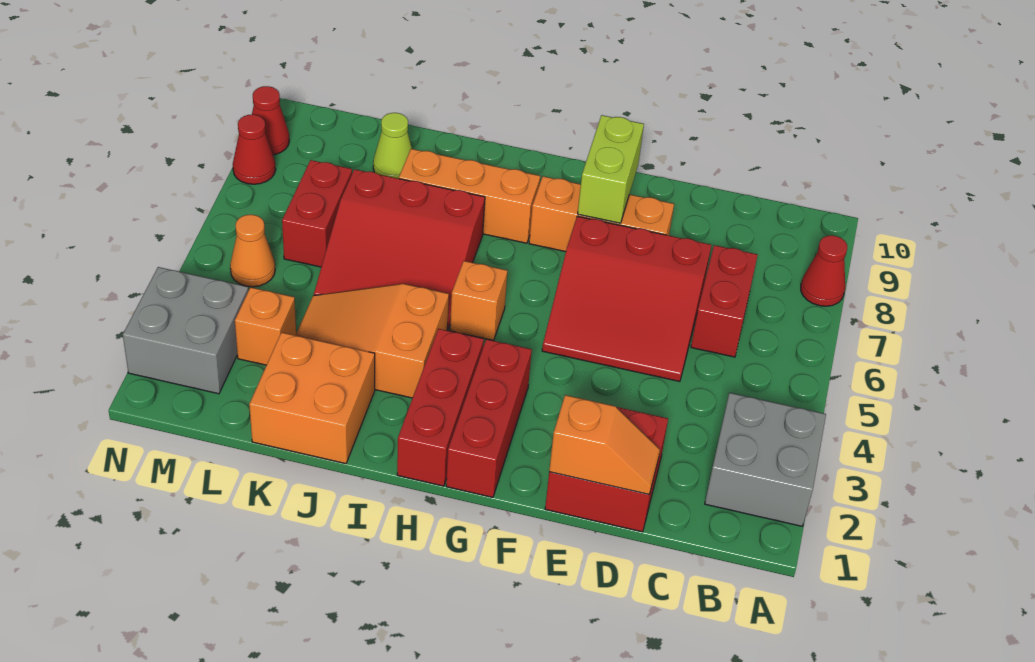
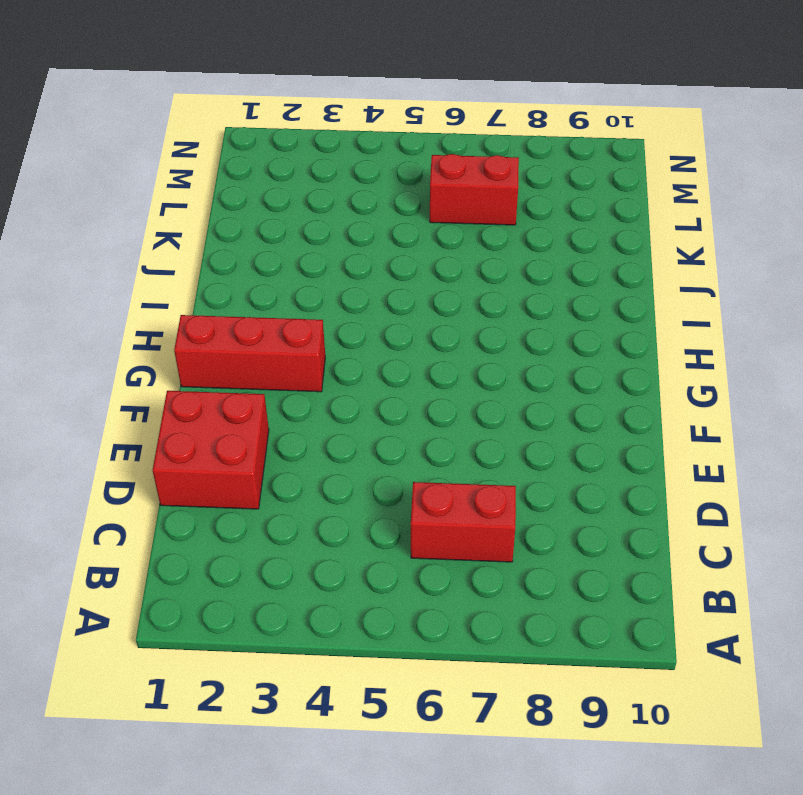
none -> grey 2x2 brick [705,393,826,526]
none -> red 1x1 cone [801,235,847,306]
none -> red 3x3 slope [542,216,711,382]

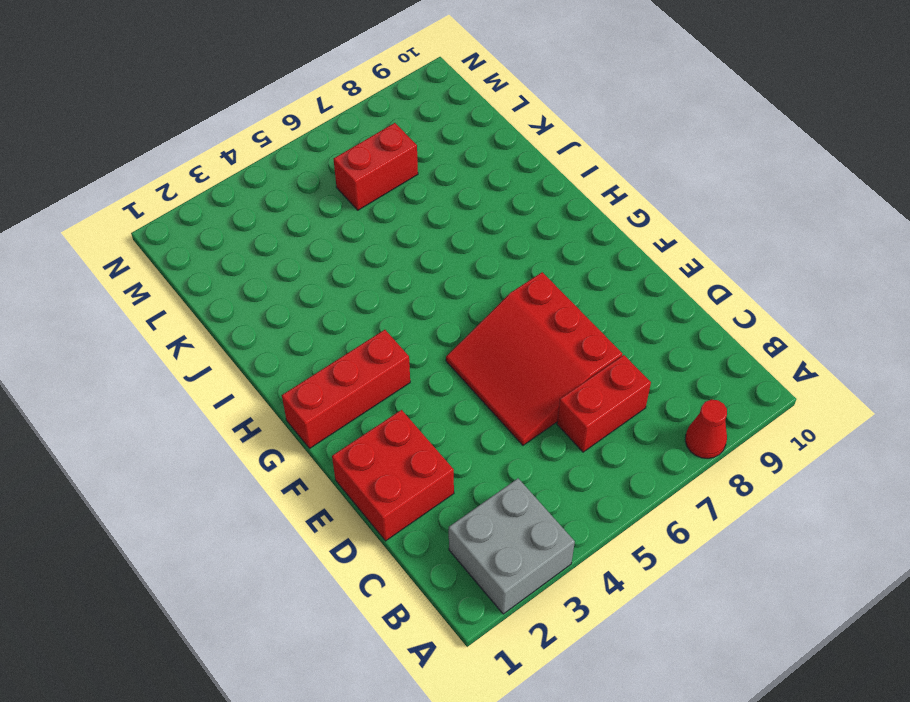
none -> orange 1x3 brick [529,176,674,252]
none -> red 1x3 brick [397,329,484,486]
none -> orange 1x1 brick [450,261,507,341]

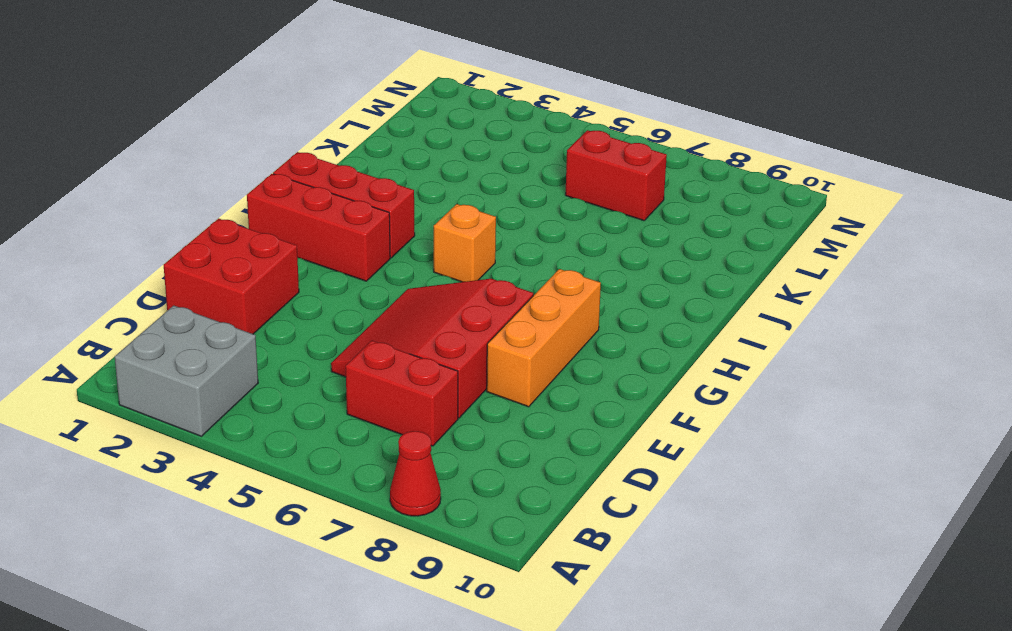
none -> orange 1x3 brick [399,149,540,243]
none -> orange 2x3 slope [296,284,449,398]
none -> red 3x3 slope [314,169,485,331]

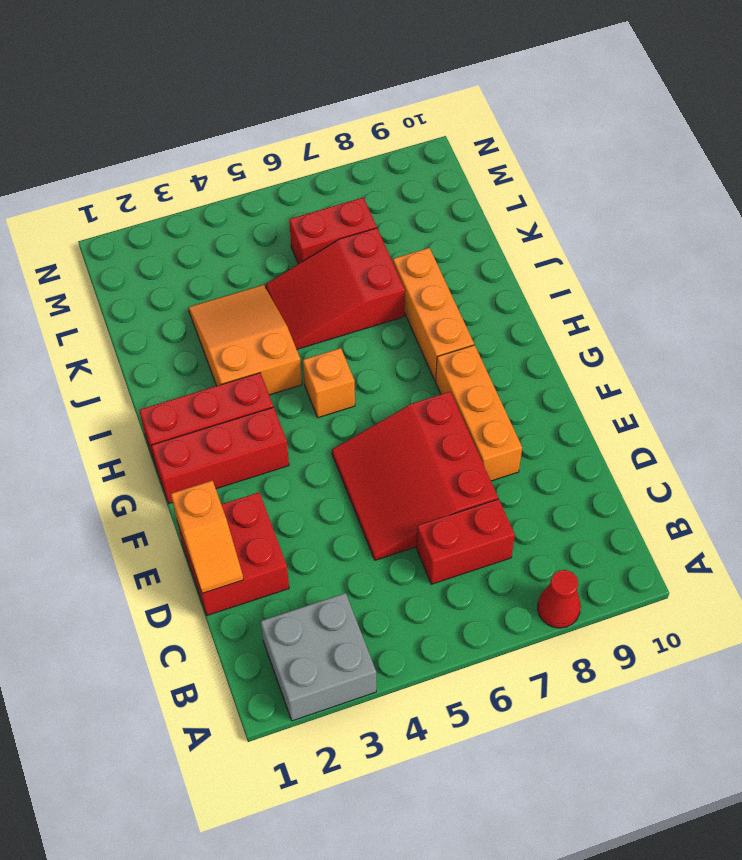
red 2x3 slope [266,228,405,349] -> red 3x3 slope [314,169,485,331]
none -> orange 2x2 brick [249,332,375,464]
none -> lime 1x1 cone [373,113,412,179]
none -> orange 1x1 brick [235,287,296,365]

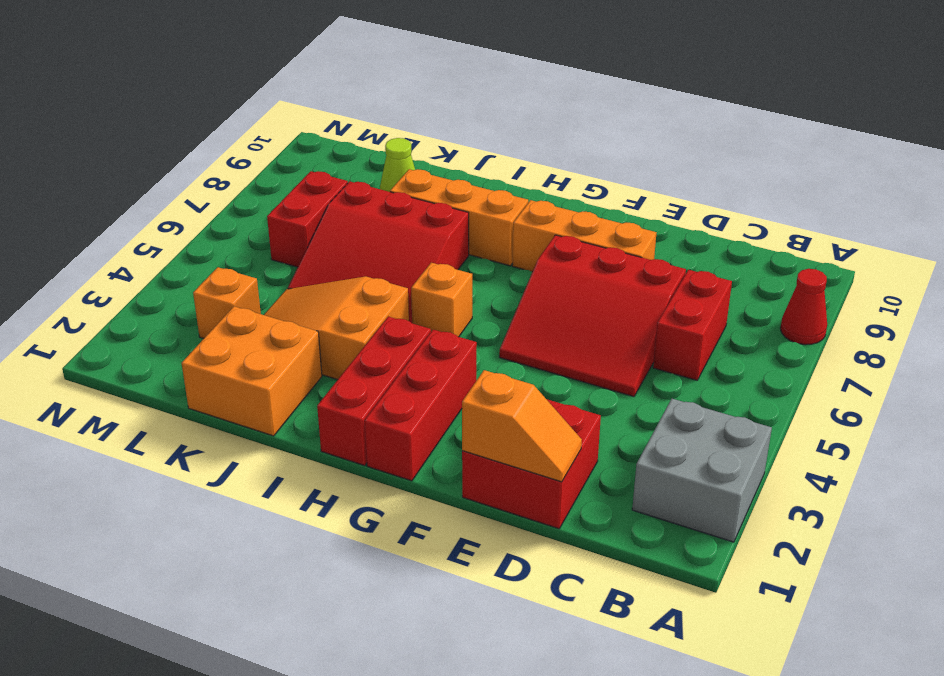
none -> grey 2x2 brick [123,267,248,394]
none -> orange 1x1 cone [230,215,275,287]
none -> red 1x1 cone [233,115,276,184]

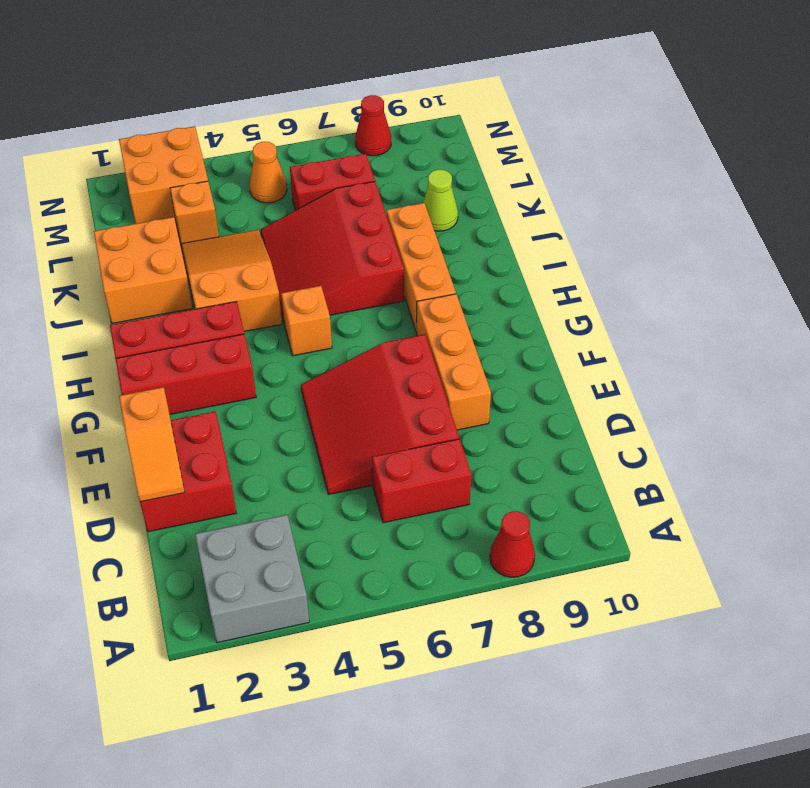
orange 2x2 brick [119,126,208,224] -> grey 2x2 brick [123,267,248,394]
none -> red 1x1 cone [252,86,289,155]
none -> lime 1x2 brick [578,115,644,223]

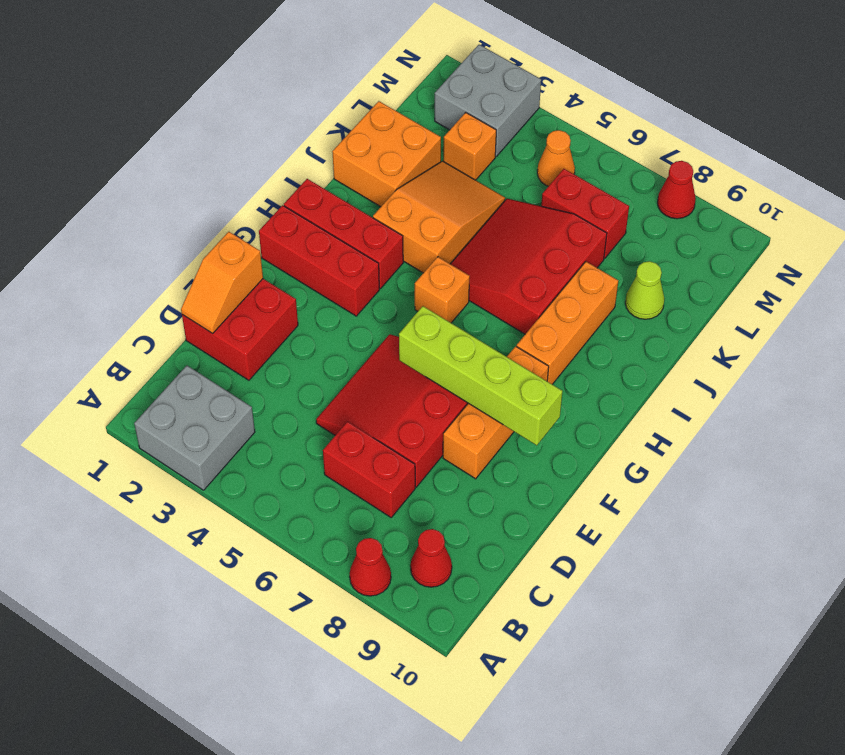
red 1x1 cone [410,529,452,587] -> red 1x1 cone moved to [252,86,289,155]
lime 1x4 brick [399,306,562,445] -> lime 1x2 brick [578,115,644,223]

